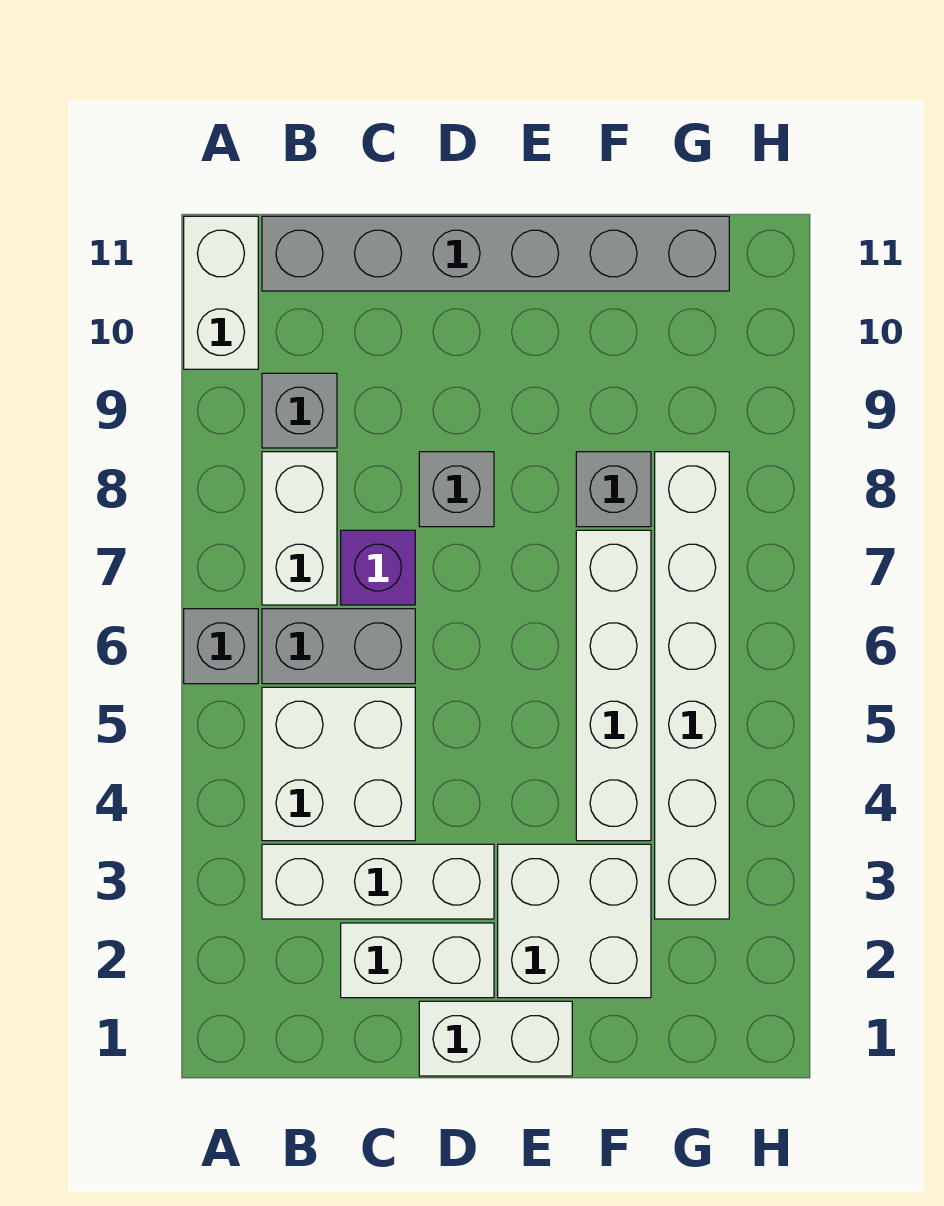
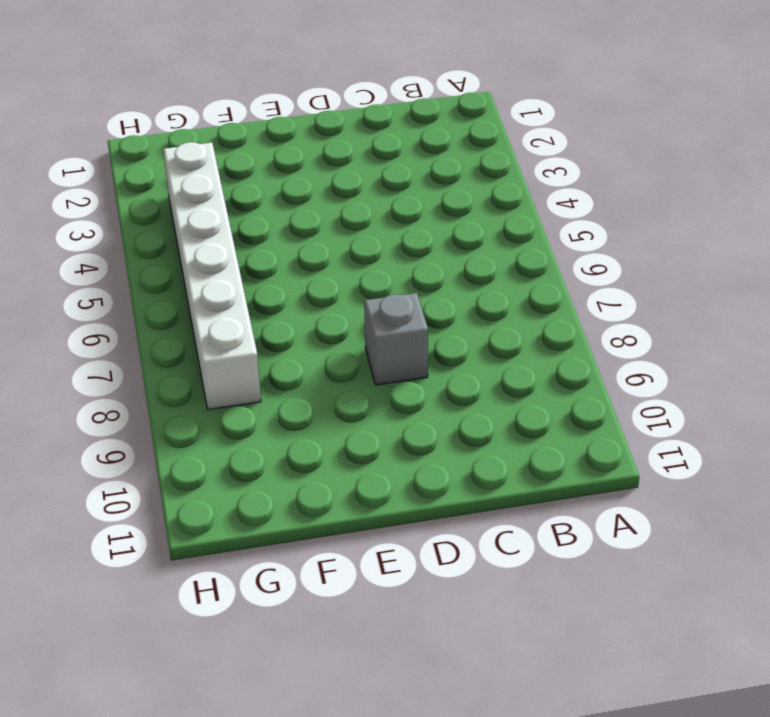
none -> grey 1x1 brick [184,609,258,684]
none -> white 1x2 brick [184,216,258,369]
none -> white 1x3 brick [262,844,494,919]

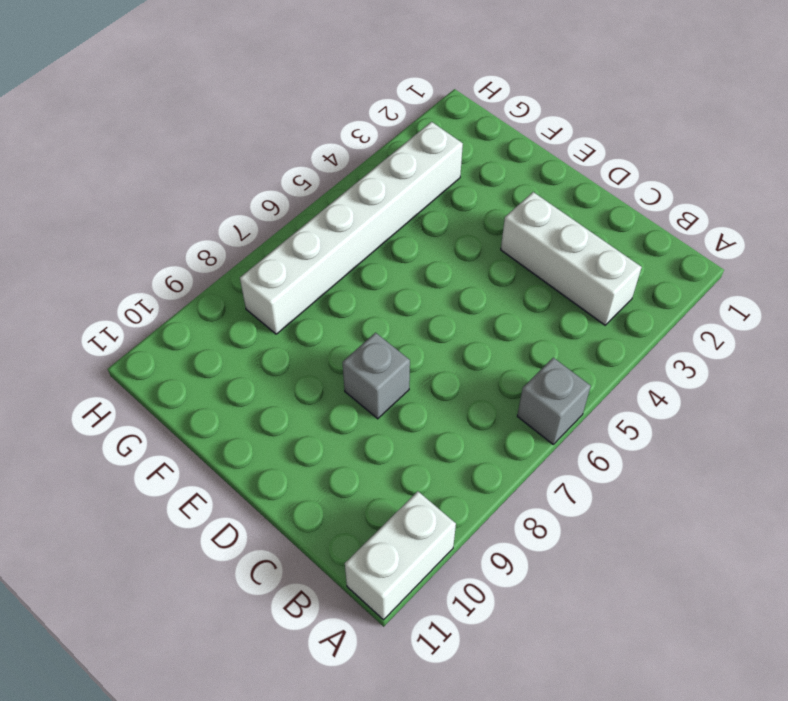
none -> white 2x2 brick [262,687,415,841]
none -> grey 1x2 brick [262,609,415,684]
none -> white 1x2 brick [262,452,337,605]

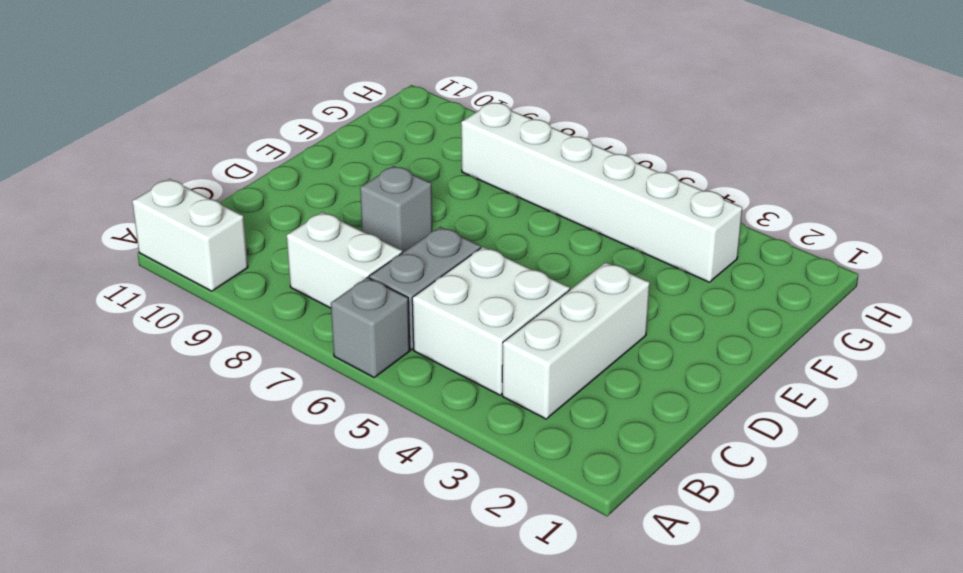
none -> grey 1x1 brick [262,373,337,448]
none -> grey 1x6 brick [262,216,729,291]
none -> white 1x2 brick [341,923,494,998]

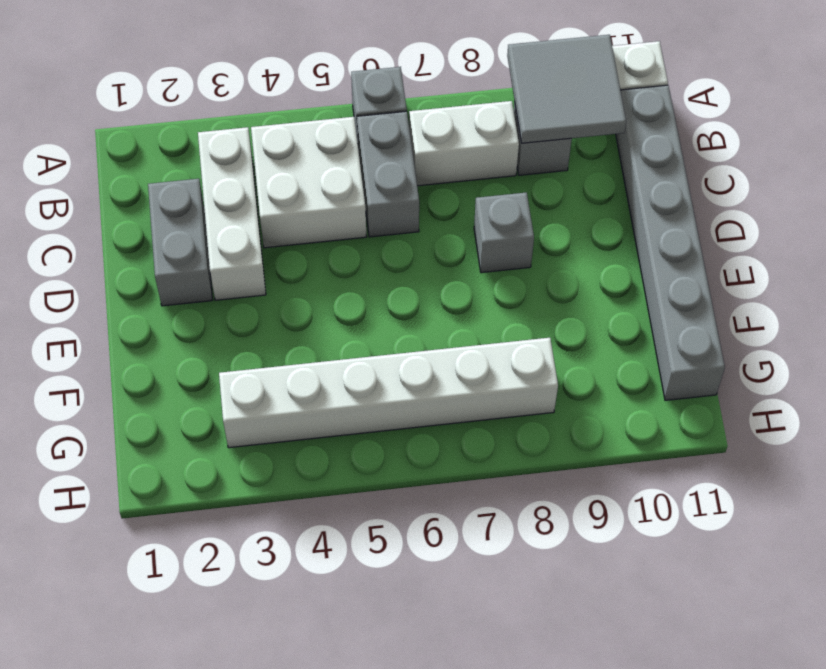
grey 2x2 tile [507,35,626,143] -> none
grey 1x2 brick [148,179,212,306] -> white 1x2 brick [341,923,494,998]
none -> purple 1x1 brick [341,530,415,605]
none -> white 1x2 brick [419,1001,572,1076]
none -> white 2x2 brick [498,844,651,998]

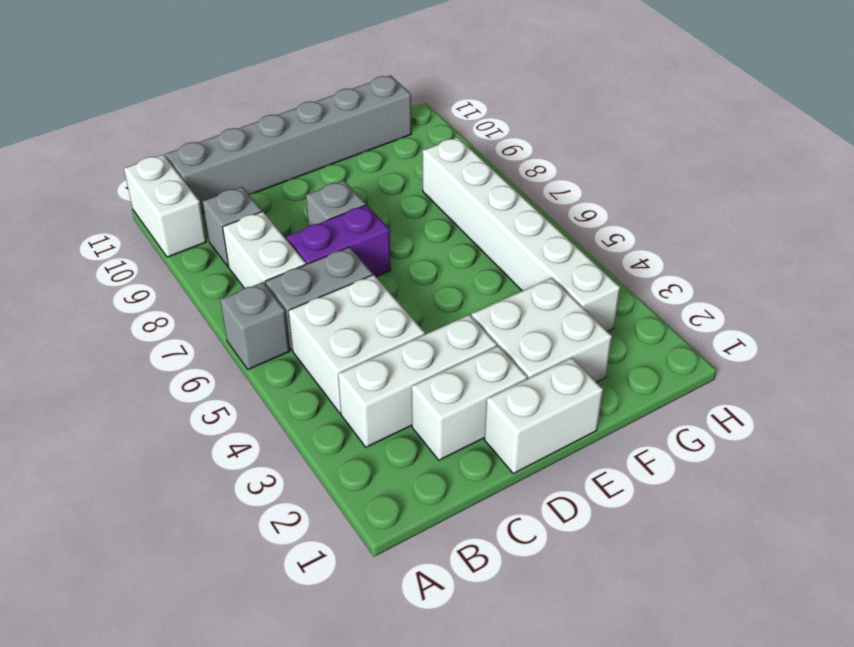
purple 1x2 brick [287,205,391,277] -> purple 1x1 brick [341,530,415,605]
none -> white 1x4 brick [576,530,651,841]
none -> grey 1x1 brick [576,452,651,527]

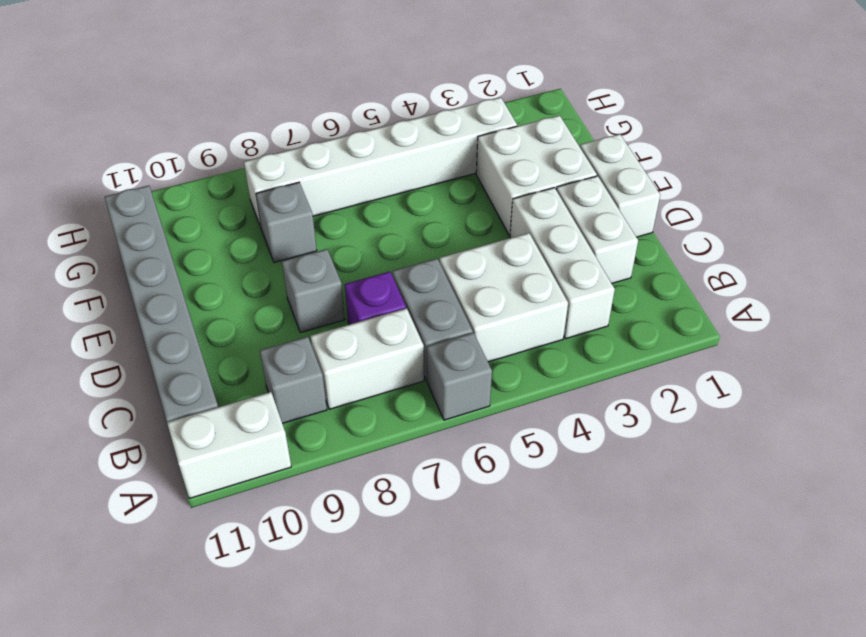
none -> white 1x4 brick [576,530,651,841]

